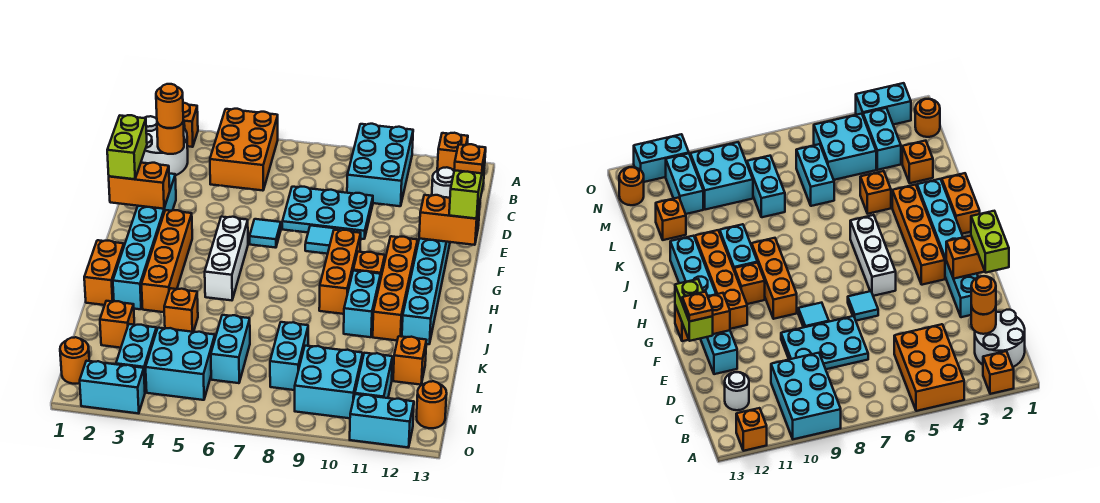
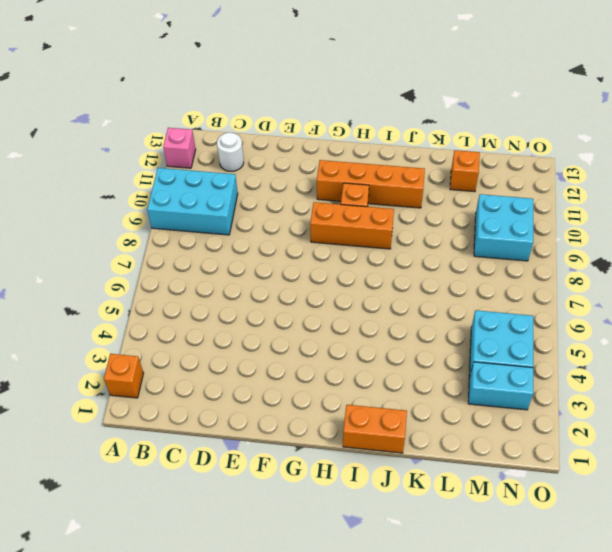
pink 1x1 brick [163,128,196,168] -> orange 1x1 brick [437,133,468,171]
none -> orange 2x3 brick [210,109,278,191]
none -> white 2x2 round brick [141,116,188,176]
none -> cyan 2x3 plate [282,187,373,239]
none -> cyan 1x6 brick [113,173,176,309]

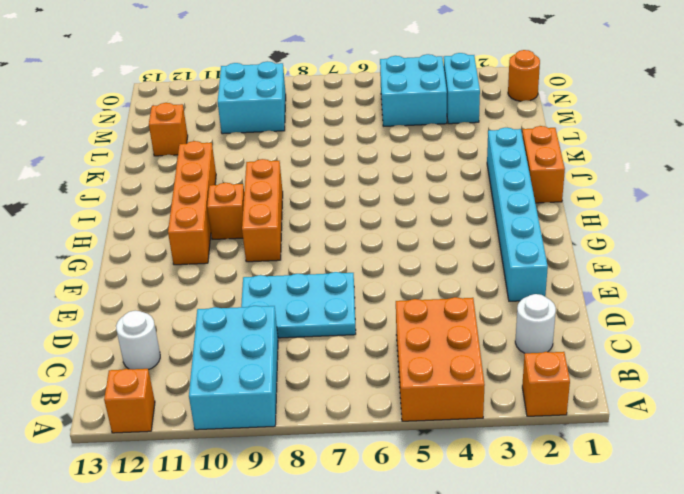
white 1x1 round brick [515,294,556,353] -> white 2x2 round brick [141,116,188,176]
none -> cyan 1x6 brick [402,238,450,344]
none -> cyan 1x1 tile [250,219,281,248]
none -> cyan 1x1 tile [305,225,337,254]
none -> orange 1x4 brick [142,210,192,312]

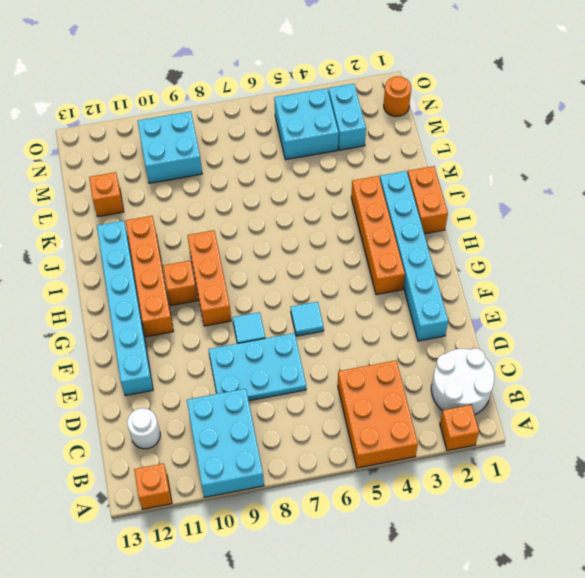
none -> white 1x3 brick [205,217,248,300]
none -> cyan 1x2 brick [344,271,381,337]
none -> orange 1x1 brick [164,288,198,332]
none -> orange 1x1 brick [100,301,134,348]

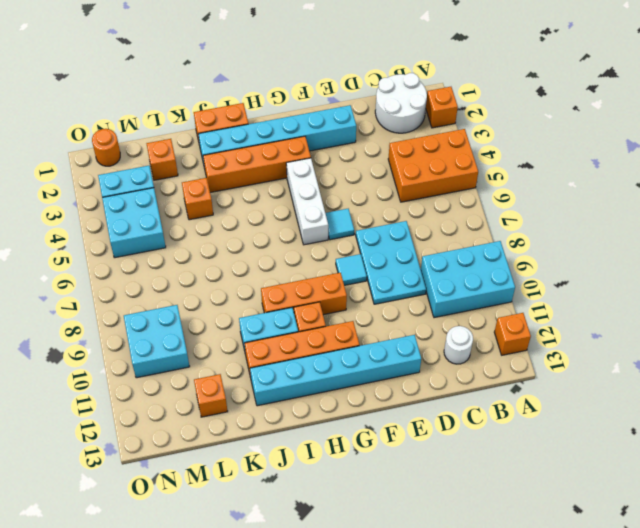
white 1x3 brick [286,158,328,245] -> white 1x3 brick turned to [205,217,248,300]
none -> cyan 1x2 brick [211,315,250,383]
none -> cyan 1x2 brick [270,322,308,390]
none -> cyan 1x2 brick [355,353,392,398]
none -> orange 1x1 round brick [416,381,447,428]

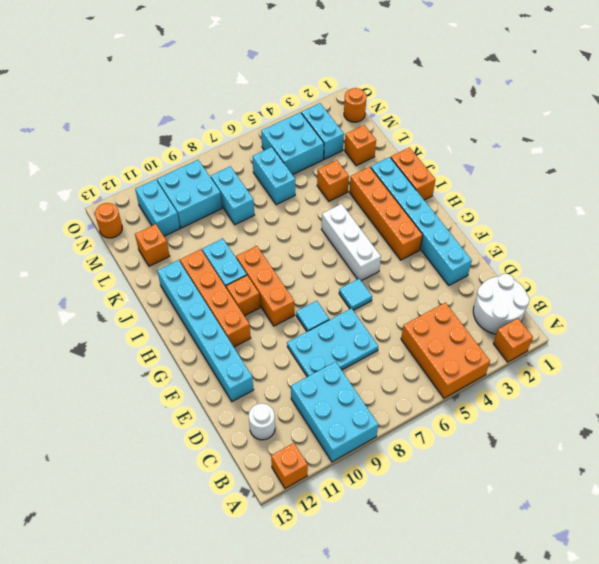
none -> cyan 1x2 brick [80,361,145,413]
none -> cyan 1x2 brick [350,394,414,447]
none -> orange 1x1 round brick [157,122,184,154]
none -> orange 1x2 brick [109,163,170,209]

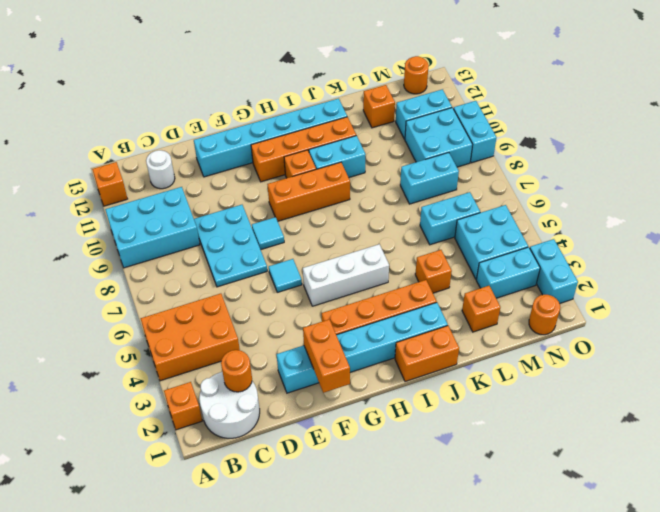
cyan 1x2 brick [453,101,496,163] -> cyan 1x2 brick moved to [350,394,414,447]
none -> orange 1x2 brick [419,195,480,245]
none -> orange 1x1 round brick [156,84,183,128]
none -> lime 1x2 brick [107,115,147,179]
none -> lime 1x2 brick [449,160,485,219]

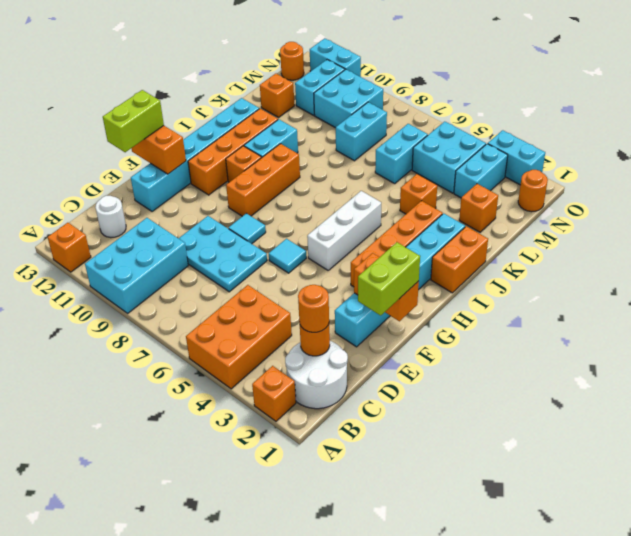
none -> orange 1x1 plate [454,144,486,173]

